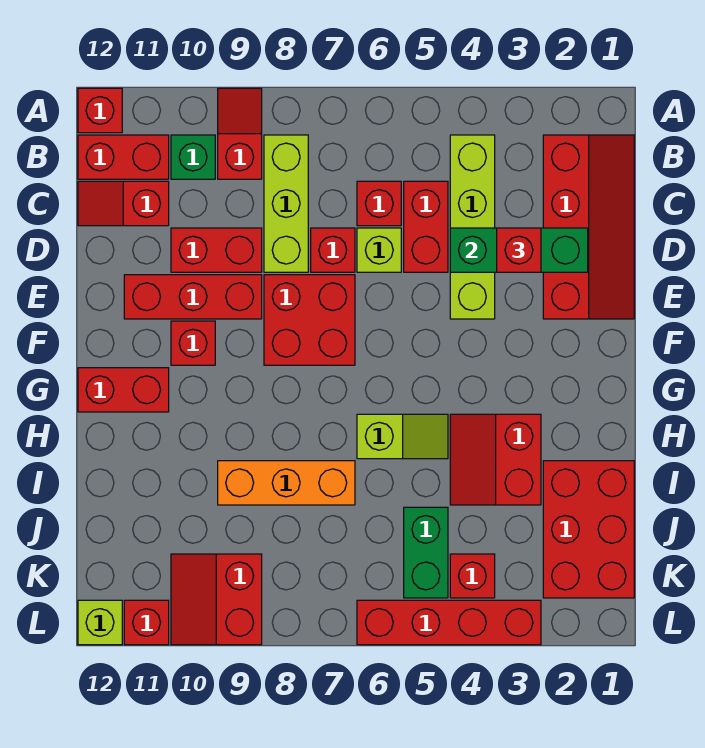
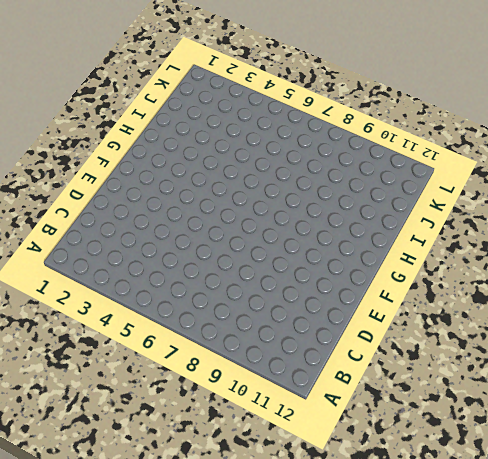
none -> red 1x2 slope [218,88,262,179]
none -> red 1x1 brick [78,88,122,133]
none -> red 2x4 slope [543,135,634,319]

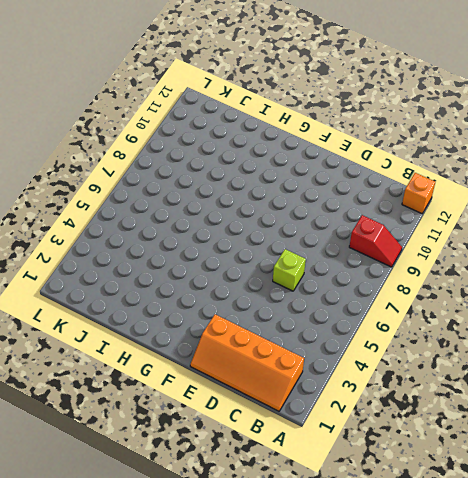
orange 1x1 brick [402,173,435,214] -> red 1x1 brick [78,88,122,133]
orange 2x4 slope [190,314,304,411] -> red 2x4 slope [543,135,634,319]
none -> lime 1x4 brick [450,135,495,319]
none -> lime 1x3 brick [264,135,308,272]
none -> green 1x1 brick [171,135,215,179]

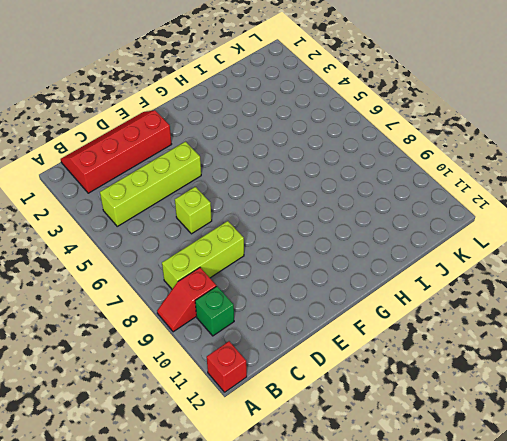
none -> red 1x2 brick [78,135,169,179]
none -> red 1x2 brick [404,181,448,272]
none -> red 1x1 brick [357,181,401,226]

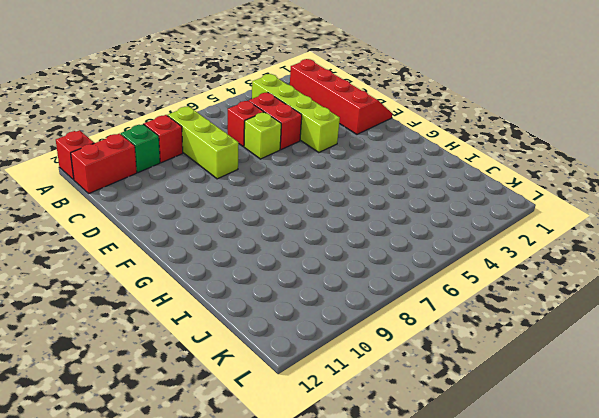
none -> red 1x2 slope [78,181,169,226]
none -> red 1x1 brick [311,228,355,272]
none -> red 1x2 brick [171,228,262,272]

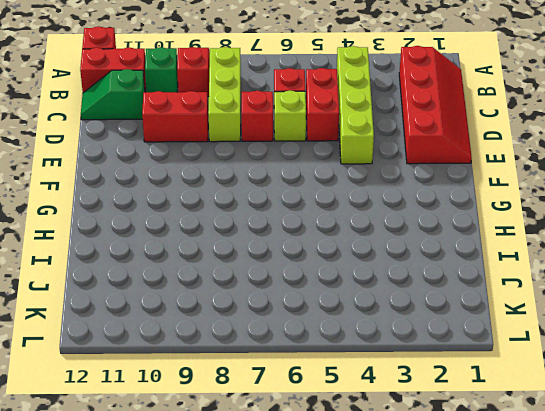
green 1x2 slope [81,69,145,120] -> red 1x2 slope [78,181,169,226]
none -> red 2x2 brick [264,275,355,365]
none -> red 1x3 brick [124,275,262,319]
none -> red 1x1 brick [171,321,215,365]

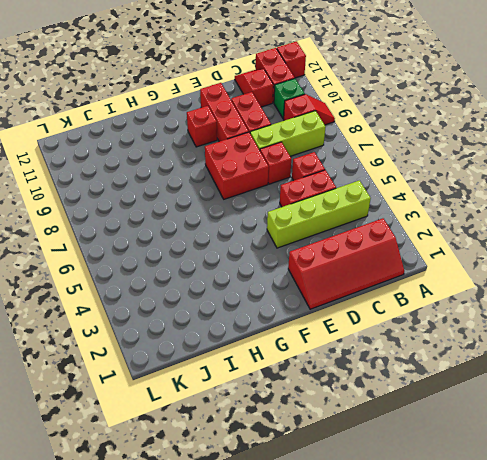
none -> lime 1x1 brick [357,228,401,272]
none -> red 1x2 brick [78,368,169,412]
none -> red 2x2 slope [450,414,541,505]

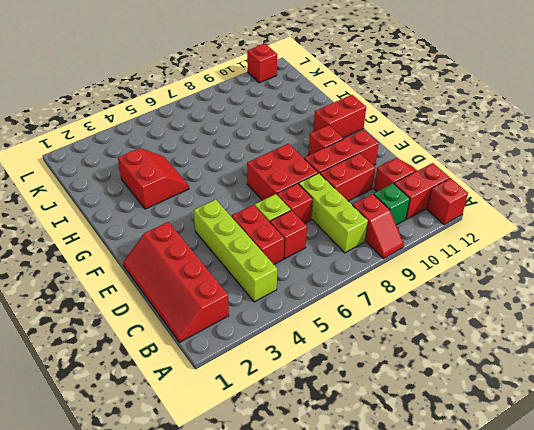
none -> lime 1x2 slope [357,414,448,459]
none -> red 2x3 brick [543,461,634,598]
none -> orange 1x3 brick [218,461,355,505]

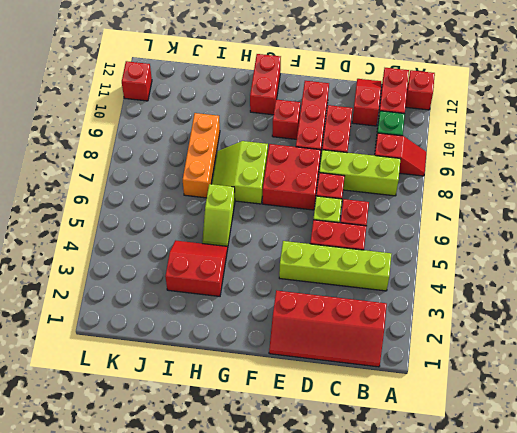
lime 2x2 slope [212,141,268,204] -> none
none -> red 2x3 brick [543,461,634,598]
none -> green 1x2 brick [404,507,448,598]
none -> red 1x1 brick [450,554,495,598]

